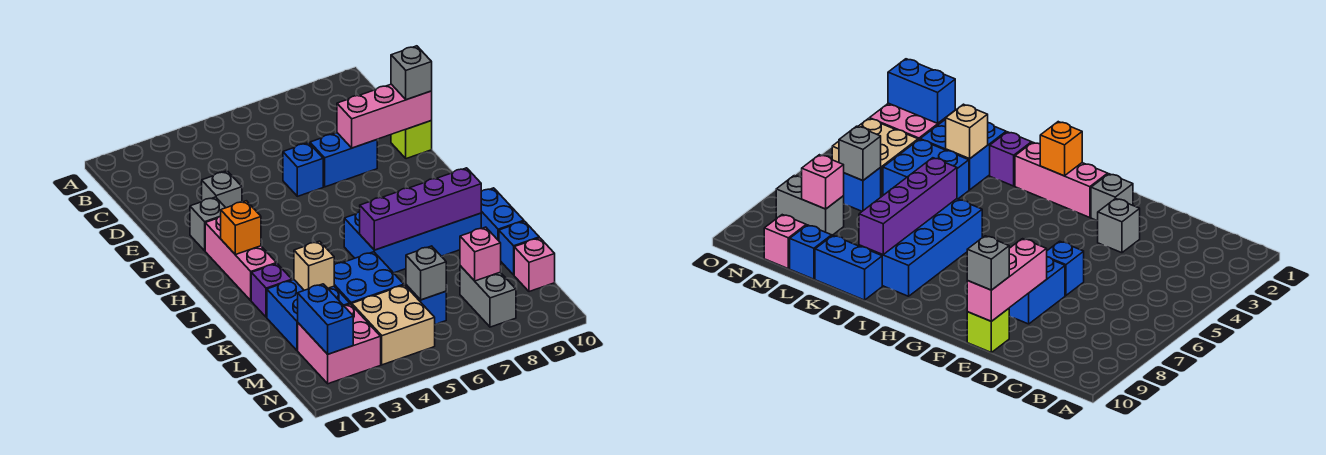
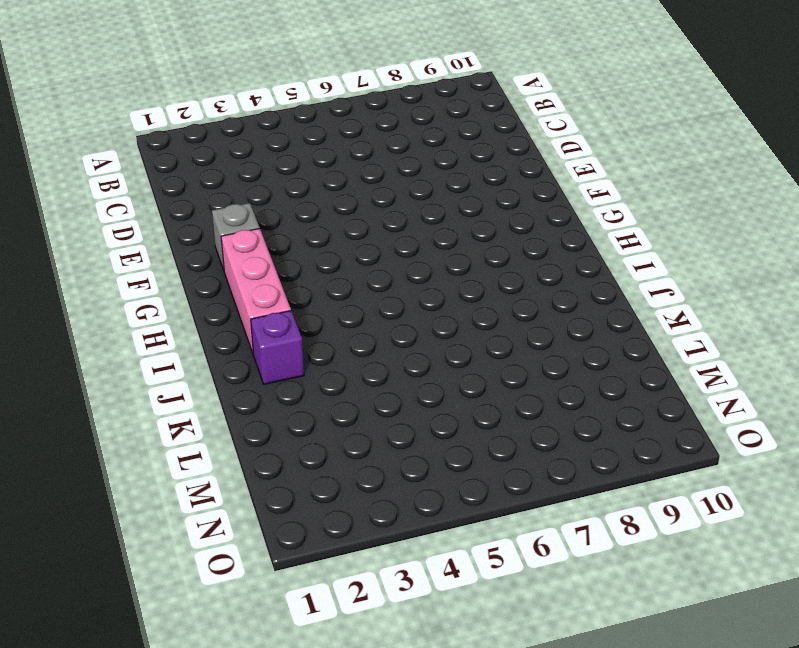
none -> grey 1x1 brick [202,171,242,208]
none -> blue 1x1 brick [283,143,323,196]
none -> blue 1x2 brick [310,133,377,187]

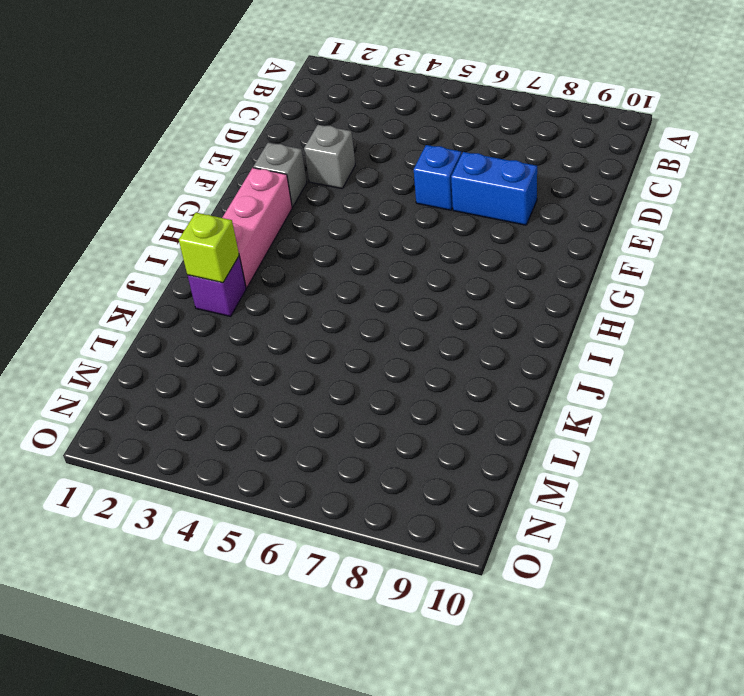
lime 1x1 brick [179,213,239,283] -> lime 1x1 brick moved to [391,121,432,159]
none -> blue 2x4 brick [344,212,481,273]
none -> blue 1x2 brick [481,188,524,241]
none -> blue 2x2 brick [267,280,350,350]

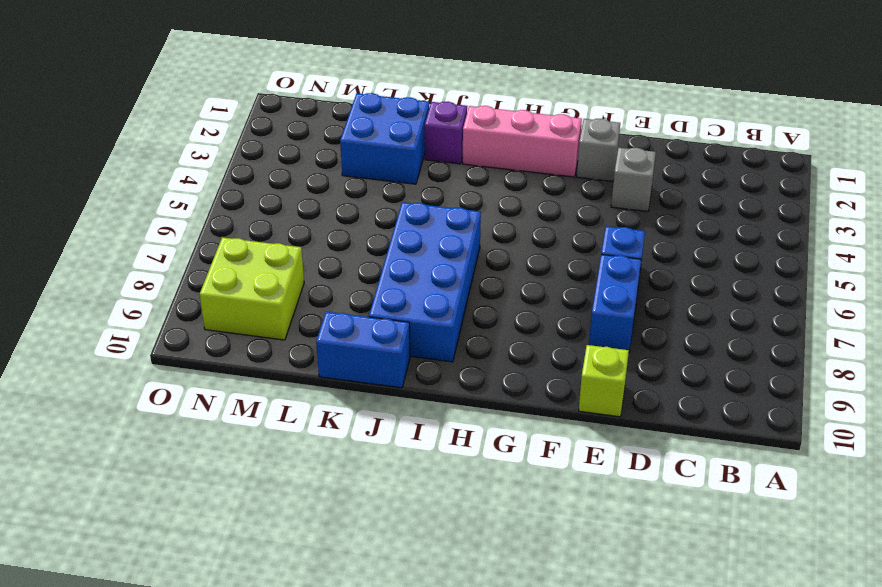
lime 2x2 brick [200,237,304,340] -> grey 1x2 brick [460,266,516,327]
none -> blue 2x2 brick [334,252,404,305]
none -> blue 1x1 brick [499,221,539,275]
none -> pink 2x2 brick [298,304,381,384]

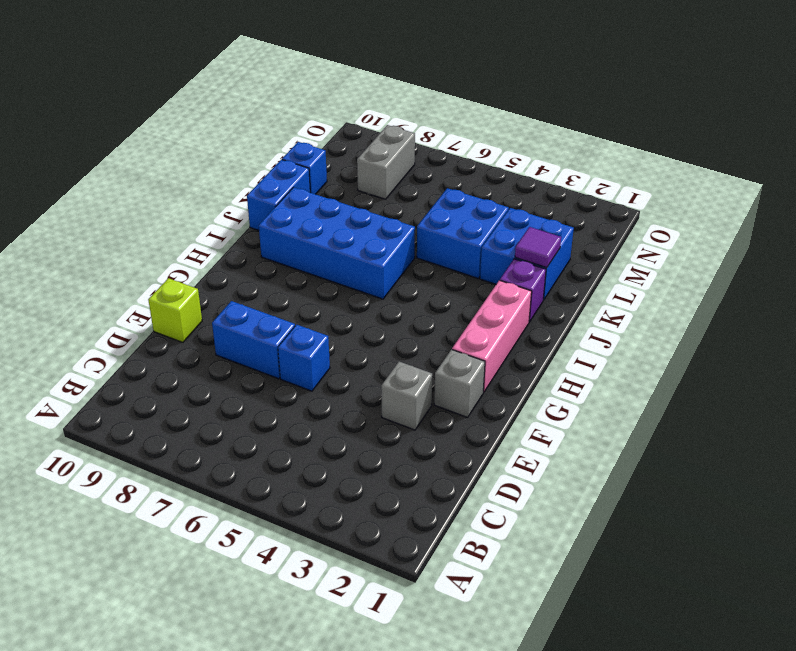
purple 1x1 tile [515,227,561,268] -> none
none -> pink 2x2 brick [298,304,381,384]
none -> tan 2x2 brick [352,285,435,365]
none -> blue 1x1 brick [406,285,446,324]

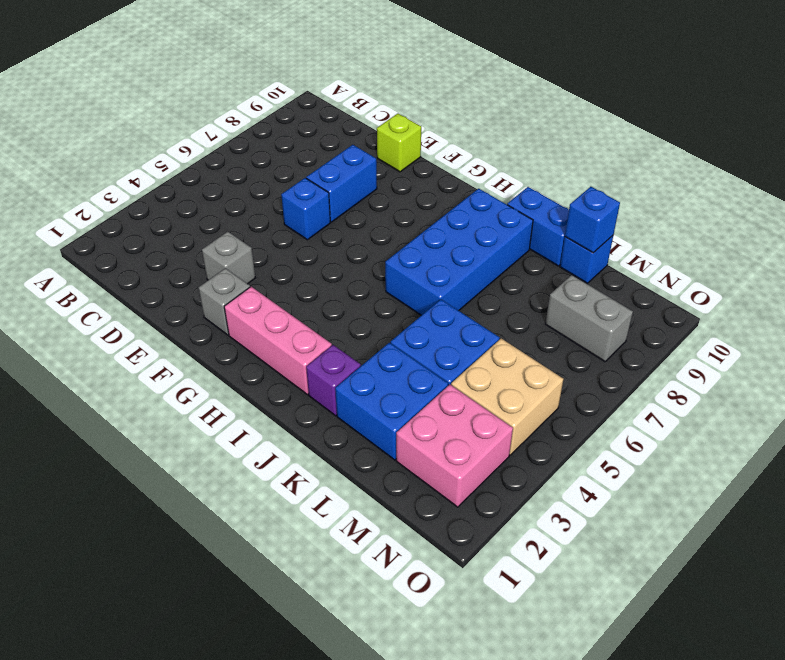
blue 1x1 brick [565,187,620,253] -> blue 1x1 brick moved to [406,285,446,324]
none -> pink 1x1 brick [514,238,555,292]
none -> pink 1x3 brick [337,84,432,148]
none -> orange 1x1 brick [221,201,261,255]

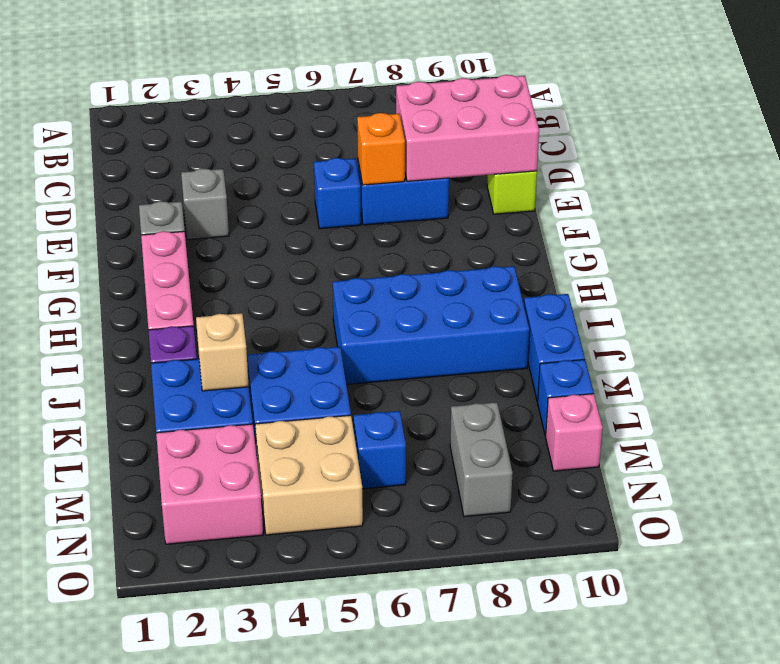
pink 2x3 brick [396,75,539,181] -> pink 1x3 brick [337,84,432,148]
orange 1x1 brick [357,113,405,185] -> orange 1x1 brick moved to [221,201,261,255]
none -> purple 1x4 brick [360,168,481,250]
none -> blue 1x2 brick [298,284,353,354]
none -> grey 1x1 brick [406,246,446,300]

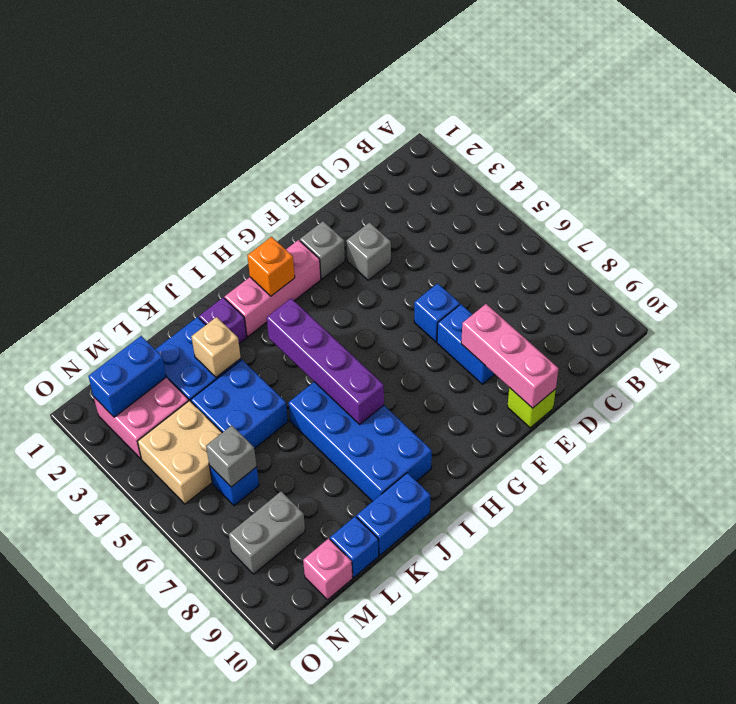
purple 1x4 brick [267,298,384,424] -> purple 1x4 brick moved to [360,168,481,250]
none -> pink 1x1 brick [460,227,501,281]
none -> grey 1x1 brick [391,46,432,100]

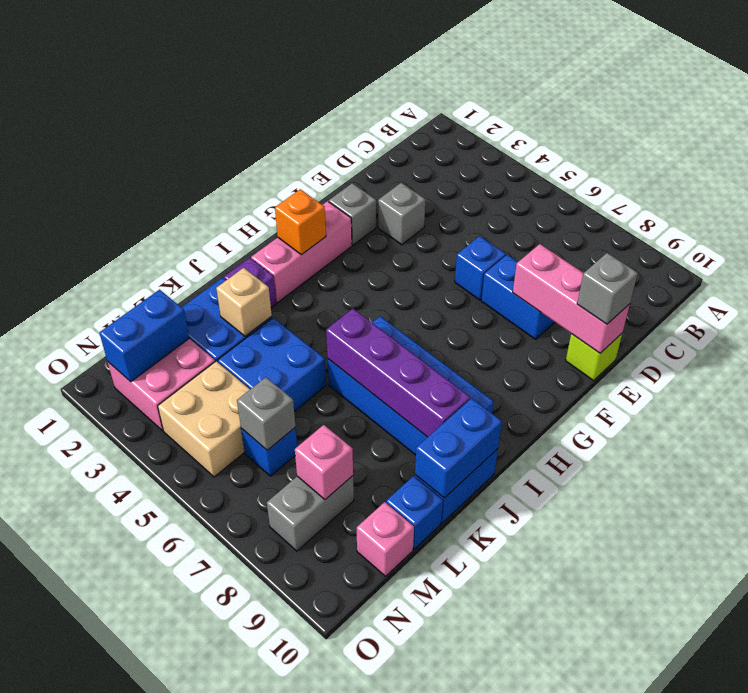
blue 1x2 brick [415,398,502,498] -> none

